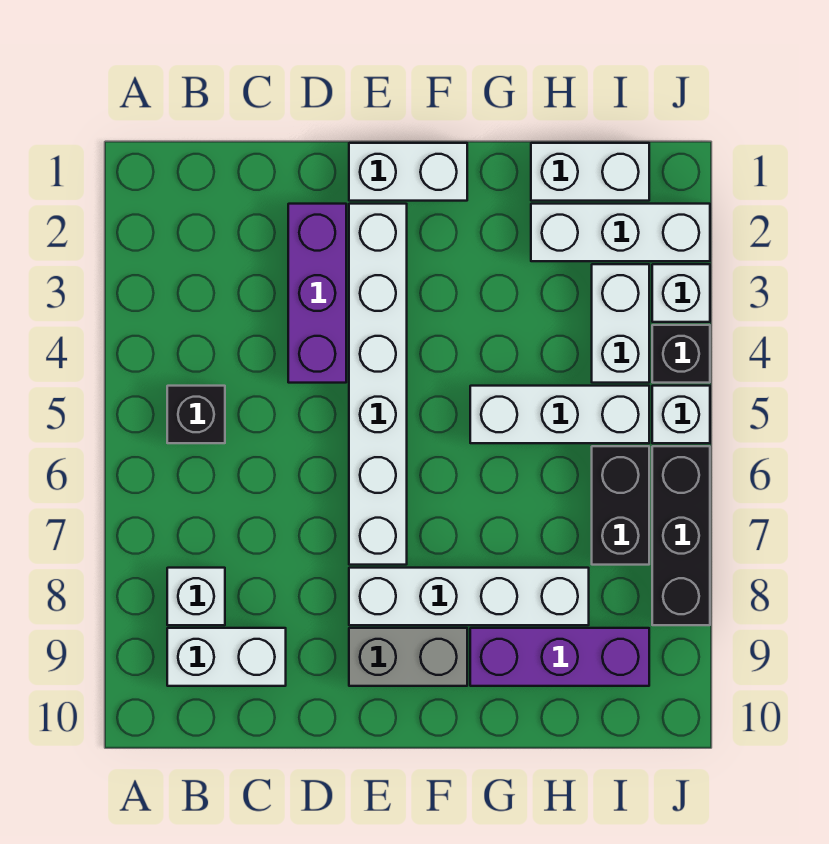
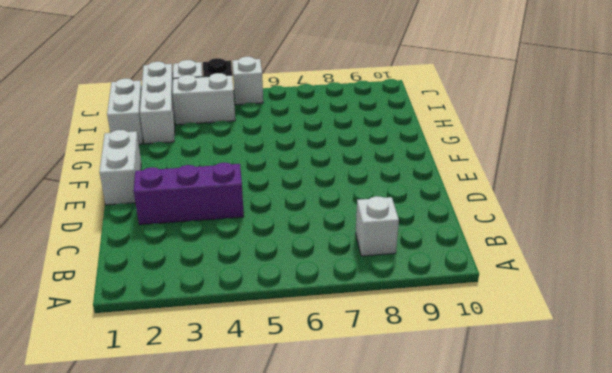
none -> black 1x1 brick [167,386,225,443]
none -> white 1x2 brick [167,628,286,686]
none -> white 1x6 brick [349,204,407,565]

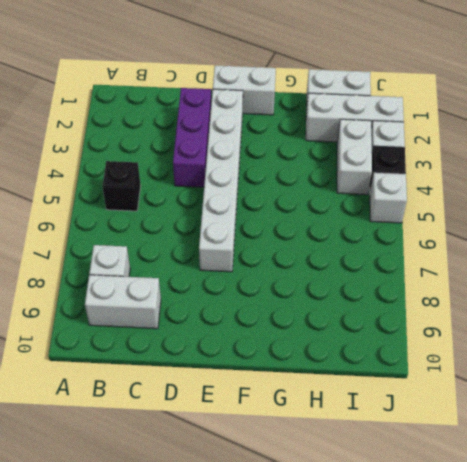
none -> white 1x4 brick [349,568,589,625]
none -> grey 1x2 brick [349,628,467,686]
none -> white 1x3 brick [470,386,649,443]

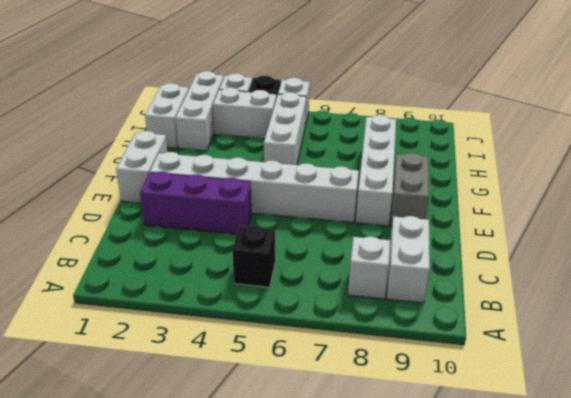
none -> purple 1x3 brick [470,628,649,686]
none -> black 1x2 brick [592,446,649,565]
none -> black 1x3 brick [652,446,710,625]

